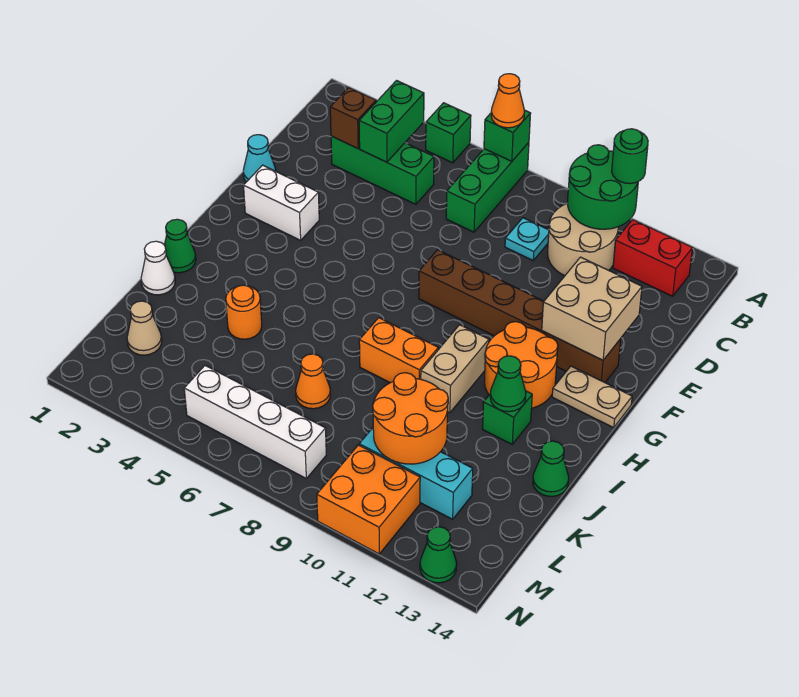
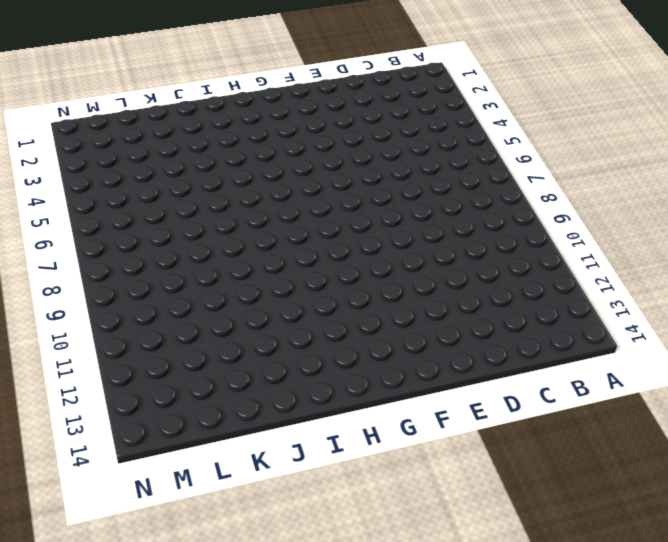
none -> green 1x1 brick [426,103,471,163]
none -> green 1x3 brick [446,142,529,232]
none -> tan 2x2 round brick [548,203,618,276]
none -> red 1x2 brick [613,220,693,296]

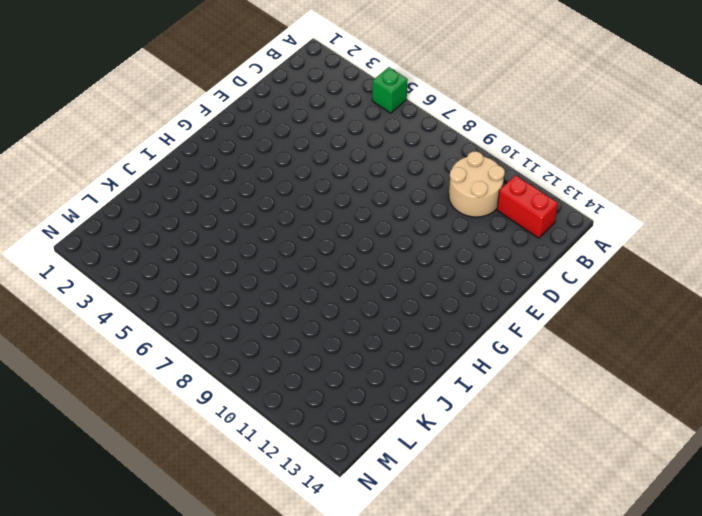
none -> green 1x3 brick [446,142,529,232]
none -> green 1x3 brick [331,136,434,204]
none -> cyan 1x1 plate [505,218,549,260]
none -> cyan 1x1 cone [243,135,276,182]

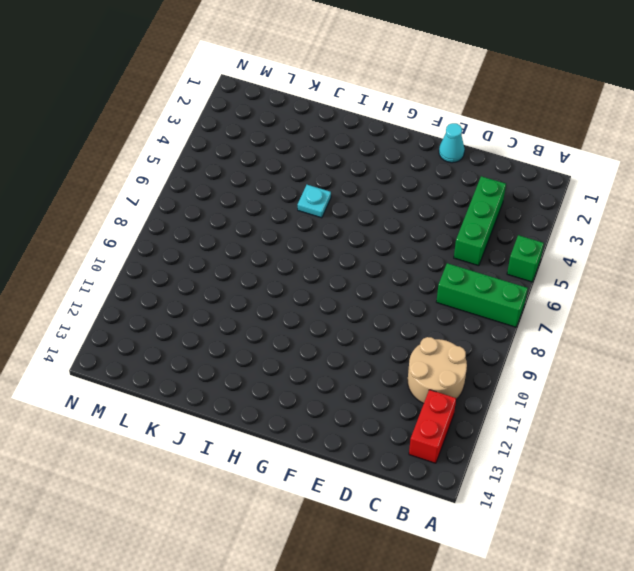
cyan 1x1 plate [298,185,331,218] -> cyan 1x1 plate moved to [505,218,549,260]
none -> white 1x2 brick [244,165,319,240]
none -> brown 1x6 brick [419,250,621,382]
none -> orange 2x2 round brick [485,322,558,408]
none -> tan 1x2 plate [552,366,632,428]

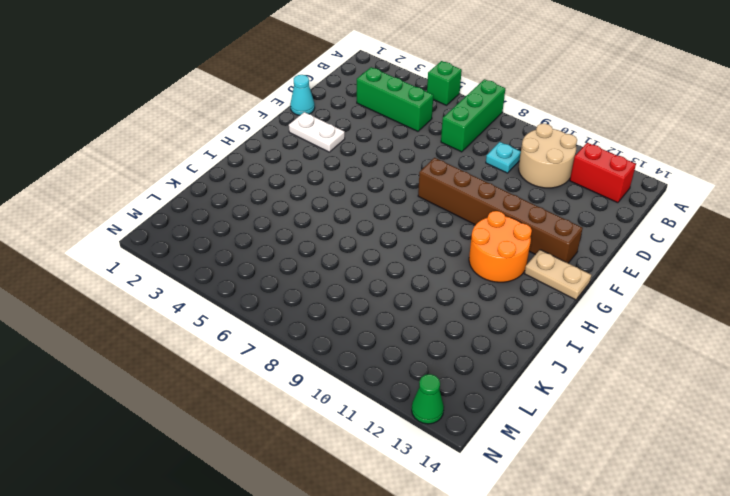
white 1x2 plate [289,112,345,152] -> white 1x2 brick [244,165,319,240]
none -> tan 1x2 brick [421,325,489,413]
none -> green 1x1 cone [165,219,196,273]
none -> orange 1x2 brick [359,318,438,383]
none -> green 1x1 brick [483,391,532,444]

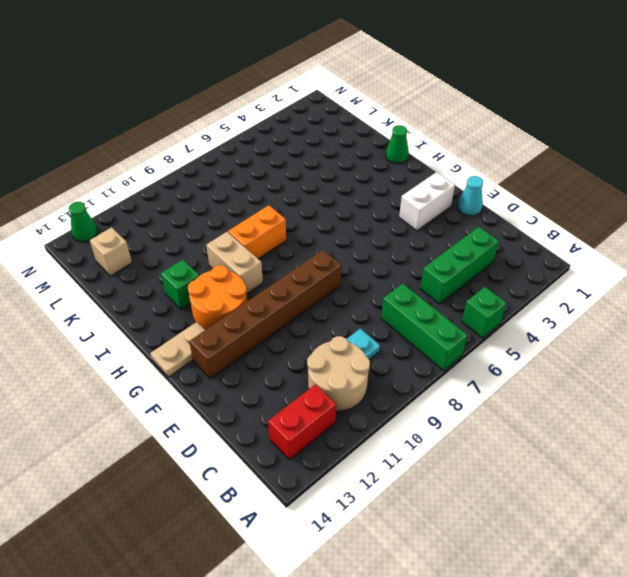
tan 1x1 brick [90,227,132,276] -> none
none -> white 1x1 cone [141,241,175,295]
none -> orange 1x1 round brick [226,285,262,339]
none -> green 1x1 cone [533,441,569,496]
none -> orange 1x1 cone [296,354,330,409]

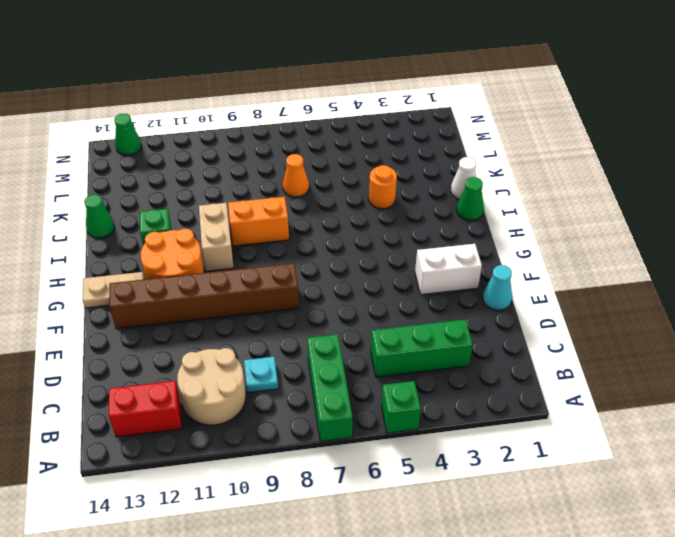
none -> tan 1x1 cone [127,301,162,355]
none -> cyan 1x3 brick [359,428,473,519]
none -> white 1x4 brick [184,366,326,478]
none -> orange 2x2 brick [317,445,420,554]

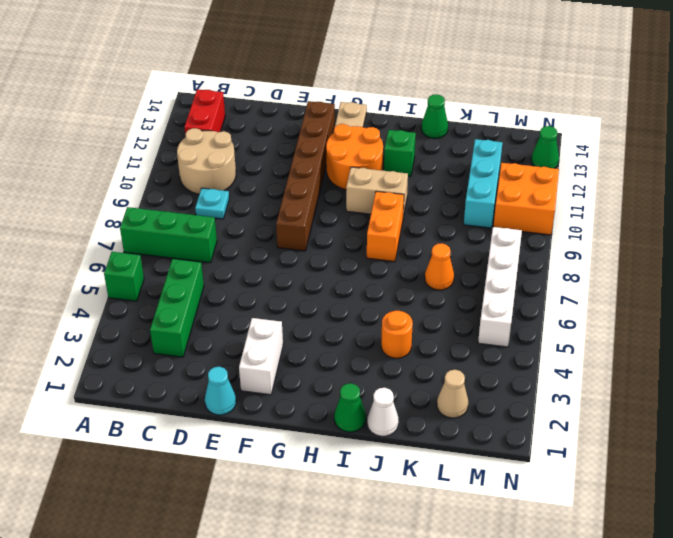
none -> green 1x1 brick [484,111,531,161]
none -> green 2x2 round brick [568,145,638,229]
none -> green 1x2 brick [359,81,424,162]
none -> brown 1x1 brick [330,88,376,149]

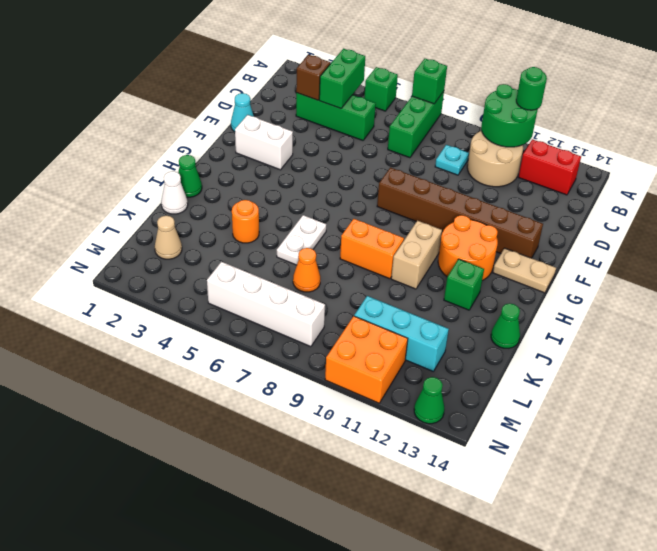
white 1x2 plate [277,215,326,265] -> none
none -> tan 2x2 brick [542,257,642,360]
none -> green 1x1 cone [490,356,526,412]
none -> orange 2x2 round brick [373,373,448,464]
none -> orange 1x1 cone [491,74,525,128]

